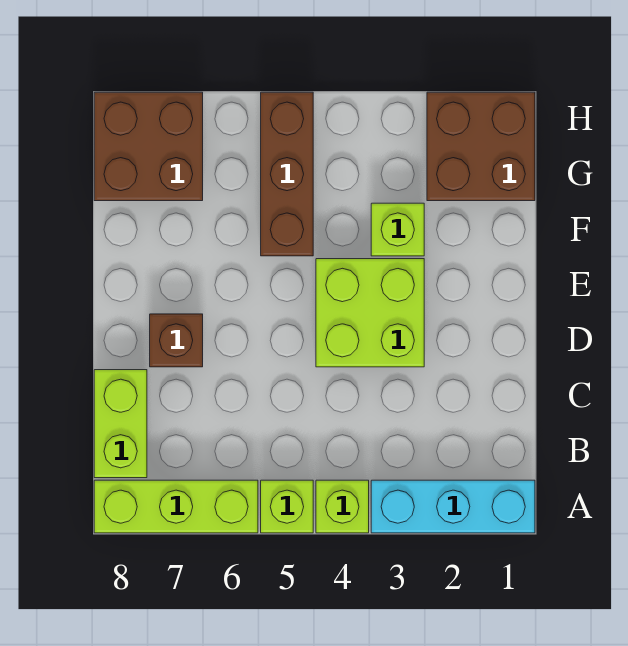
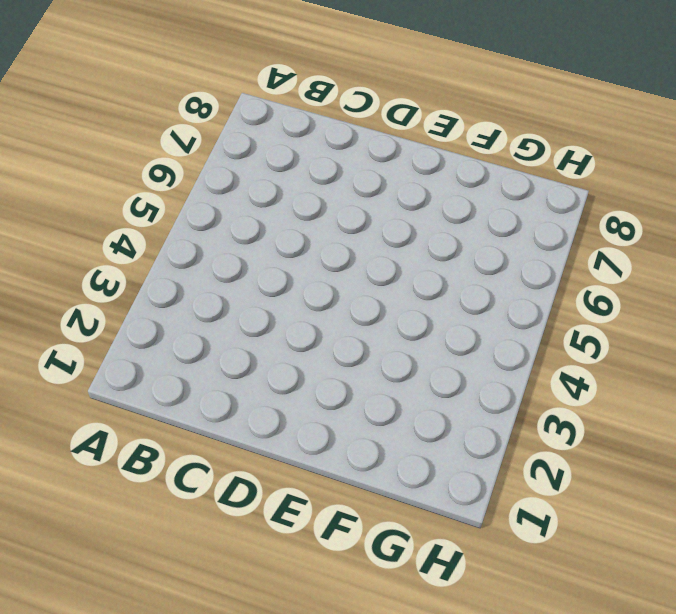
none -> cyan 1x3 brick [371,480,535,533]
none -> lime 1x1 brick [316,480,369,533]

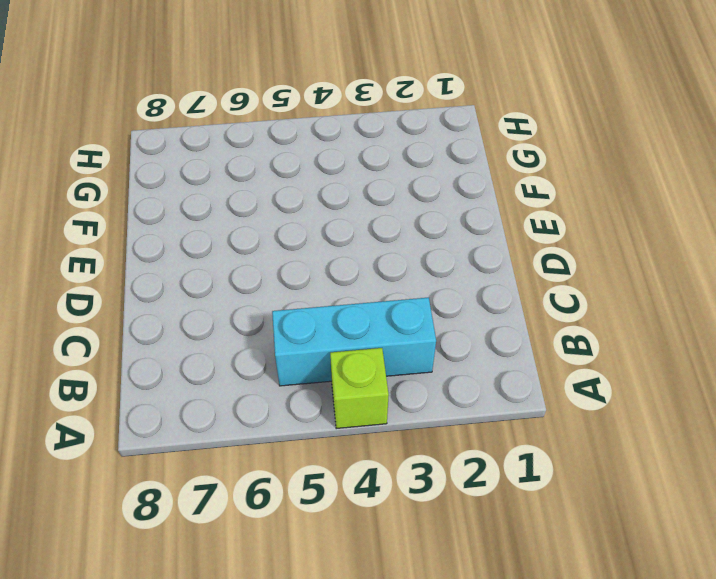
cyan 1x3 brick [272,297,436,386] -> cyan 1x3 brick moved to [371,480,535,533]
none -> lime 1x1 brick [261,480,313,533]
none -> lime 1x3 brick [94,480,258,533]

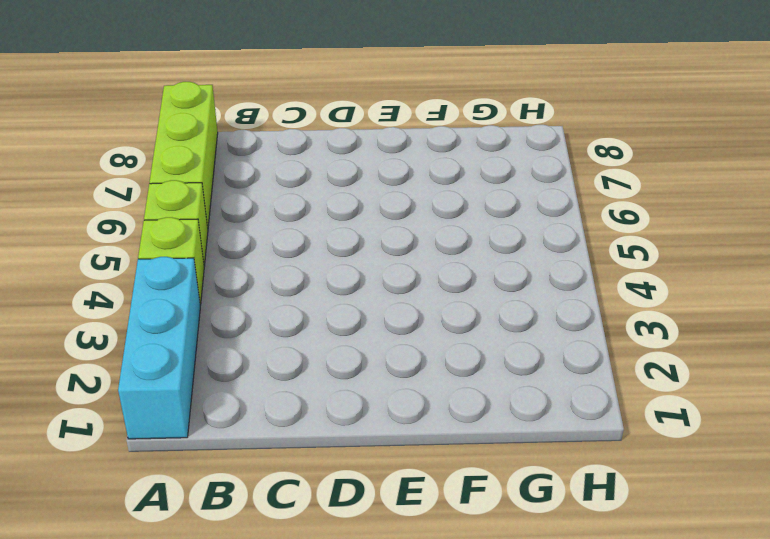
none -> lime 1x2 brick [94,370,147,478]
none -> lime 2x2 brick [316,259,424,367]

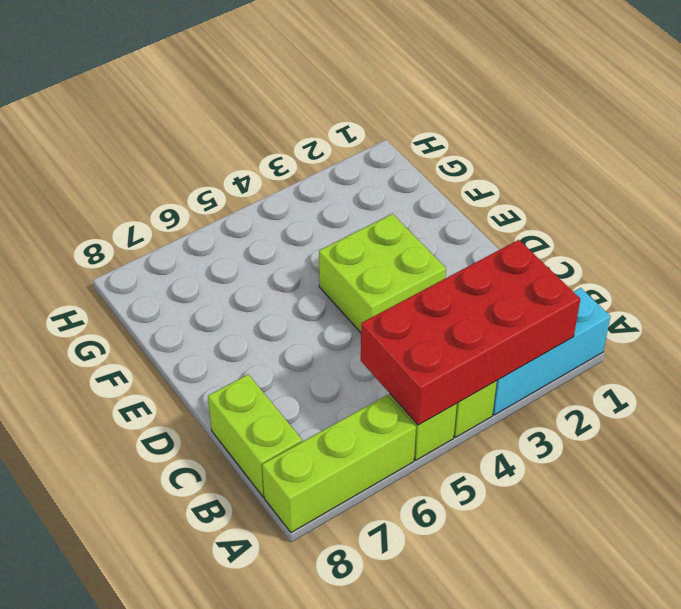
red 2x4 brick [361,240,580,425] -> none
none -> brown 1x1 brick [150,314,203,367]
none -> lime 1x1 brick [371,203,424,256]

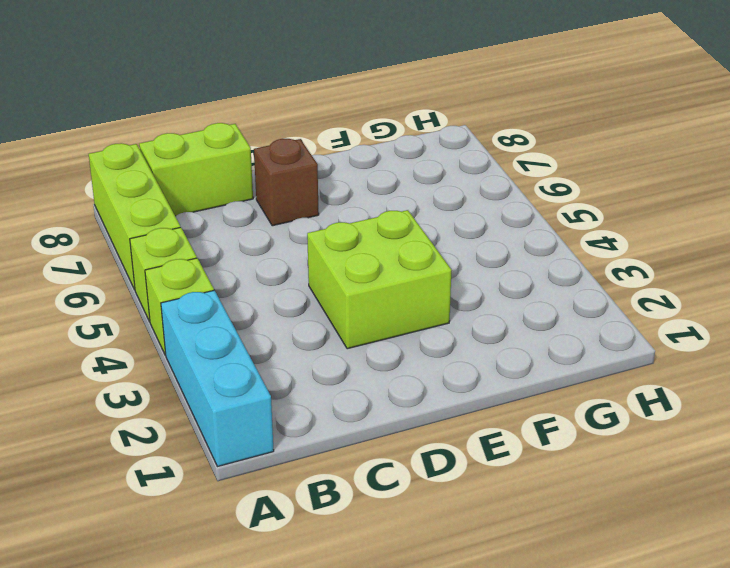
none -> lime 1x1 brick [371,203,424,256]
none -> brown 1x3 brick [261,92,313,256]

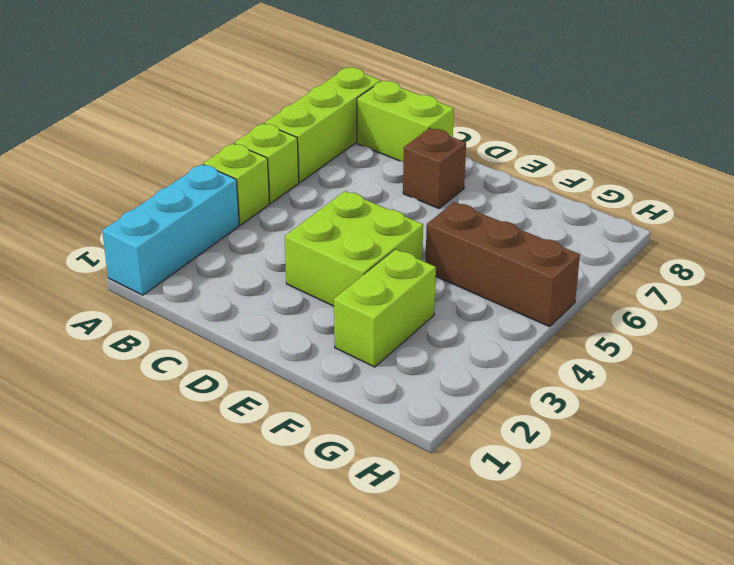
lime 1x2 brick [334,249,436,367] -> lime 1x1 brick [371,203,424,256]
none -> brown 2x2 brick [427,92,535,201]
none -> brown 2x2 brick [94,92,203,201]

